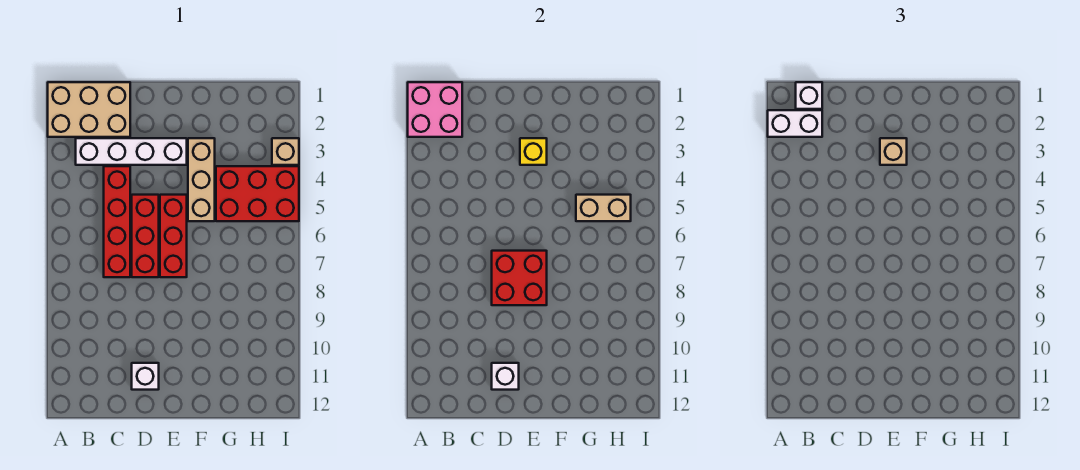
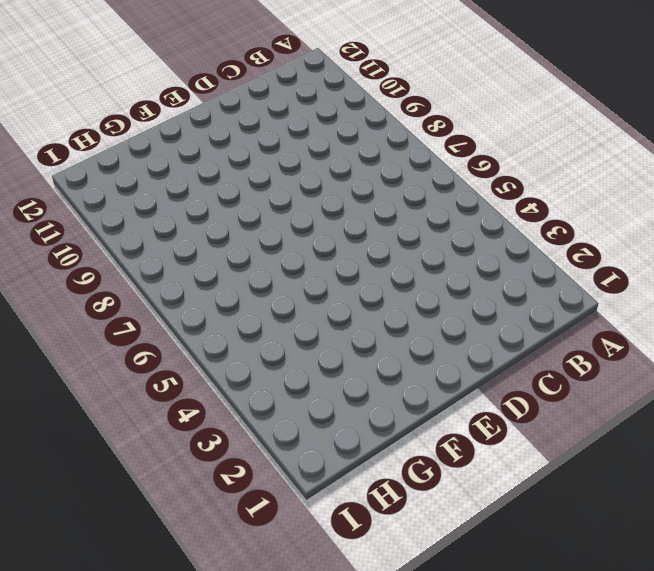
none -> tan 2x3 brick [48,82,130,137]
none -> white 1x4 brick [76,138,187,165]
none -> red 1x4 brick [104,166,130,277]

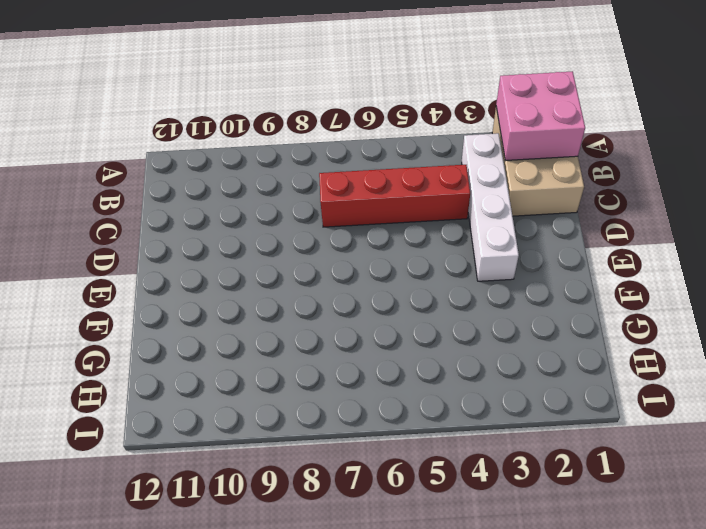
none -> red 1x3 brick [132,195,159,277]
none -> white 1x1 brick [132,363,159,390]
none -> red 1x3 brick [160,195,187,277]

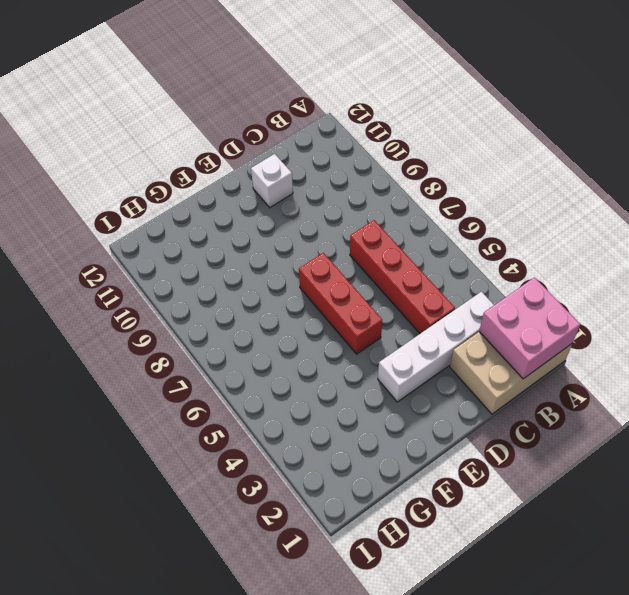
none -> red 1x3 brick [132,195,159,277]
none -> tan 1x3 brick [188,138,215,221]
none -> red 2x3 brick [216,166,299,221]

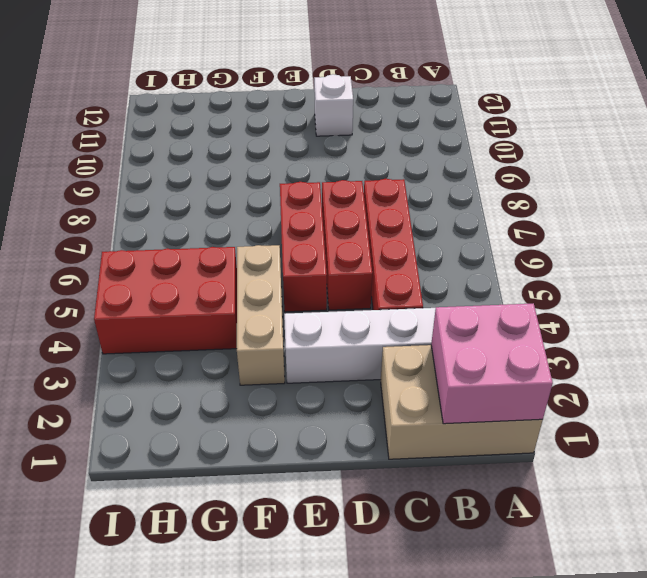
none -> tan 1x1 brick [272,138,299,165]
none -> red 2x2 brick [492,251,547,305]
none -> white 1x1 brick [492,363,519,390]

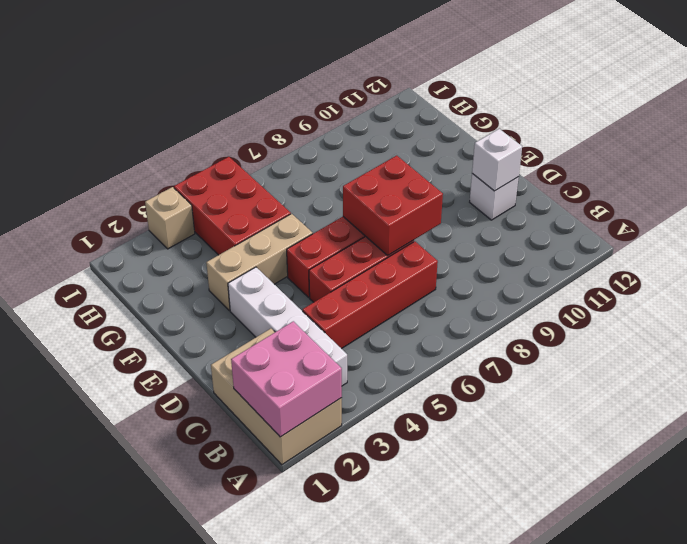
none -> yellow 1x1 brick [520,138,547,165]
none -> tan 1x2 brick [576,195,631,221]
none -> white 1x2 brick [768,110,822,137]

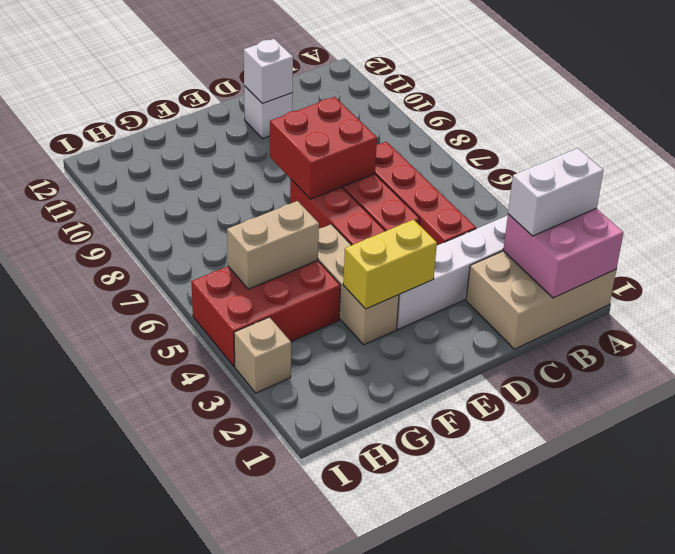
yellow 1x2 brick [343,220,437,309] -> yellow 1x1 brick [520,138,547,165]
none -> white 1x1 brick [796,82,822,109]
none -> tan 1x1 brick [880,138,907,165]

